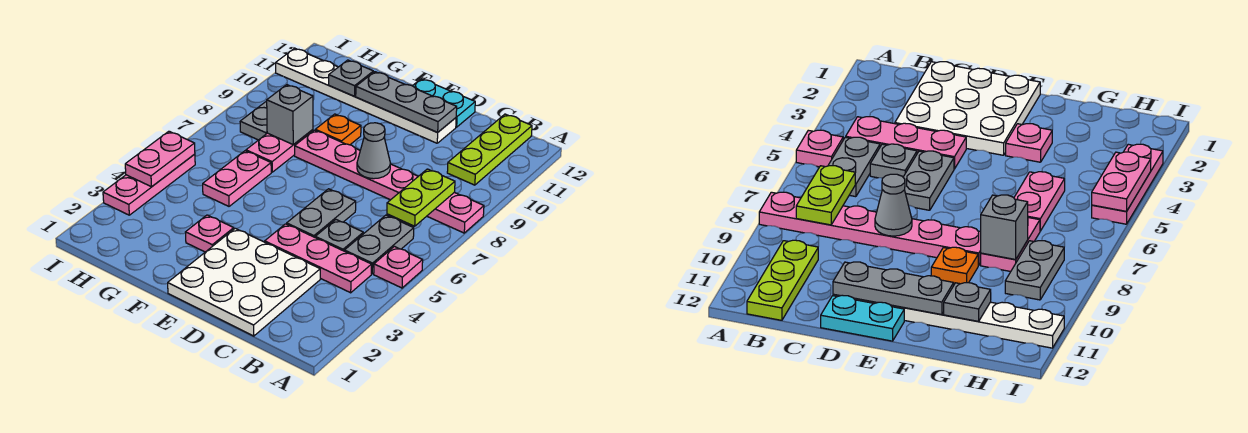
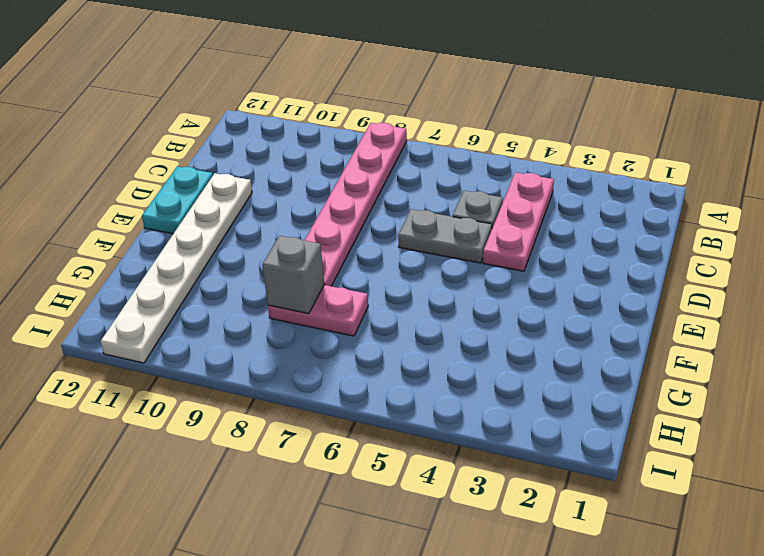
none -> pink 1x1 plate [374,246,423,288]
none -> grey 1x2 plate [344,215,414,274]
none -> lime 1x3 plate [447,114,532,185]

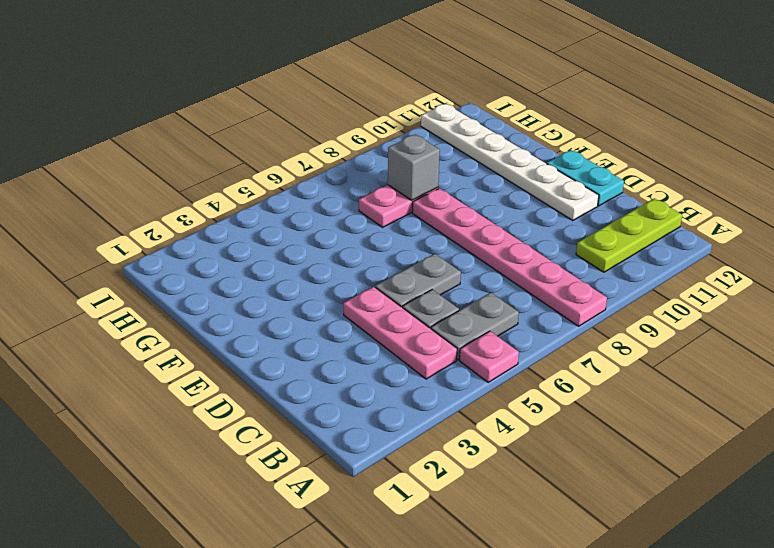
none -> white 3x3 plate [168,228,320,336]
none -> pink 1x1 plate [186,215,234,252]
none -> orange 1x1 plate [315,114,361,145]

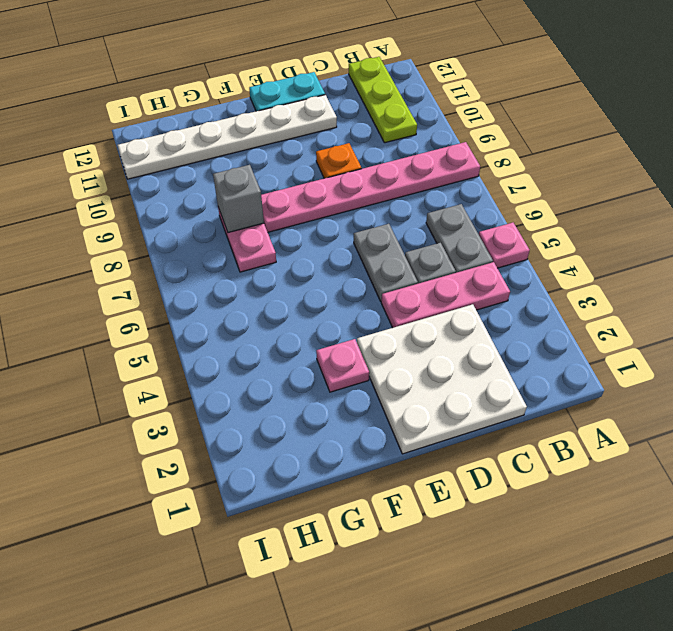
orange 1x1 plate [316,143,361,178] -> orange 1x1 plate moved to [315,114,361,145]
none -> pink 1x2 plate [203,151,271,206]
none -> grey 1x2 plate [240,101,267,140]
none -> pink 1x3 plate [103,154,195,215]

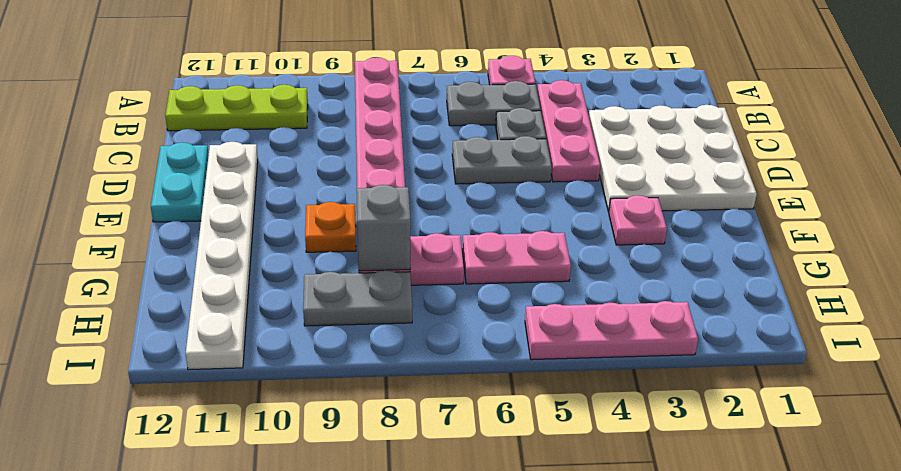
none -> lime 1x2 plate [387,169,455,226]
none -> grey 1x1 cone [357,123,390,179]
none -> grey 1x3 plate [356,72,457,132]

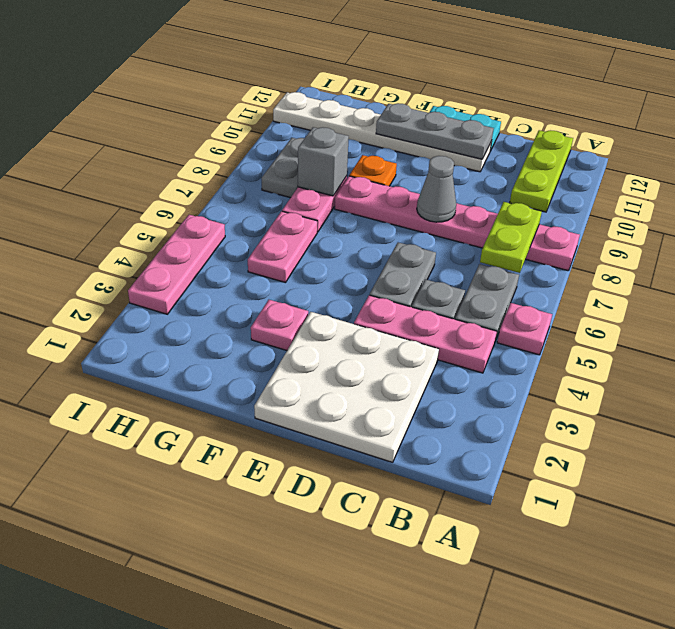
none -> grey 1x1 plate [329,60,373,96]
none -> pink 1x2 plate [125,131,195,187]

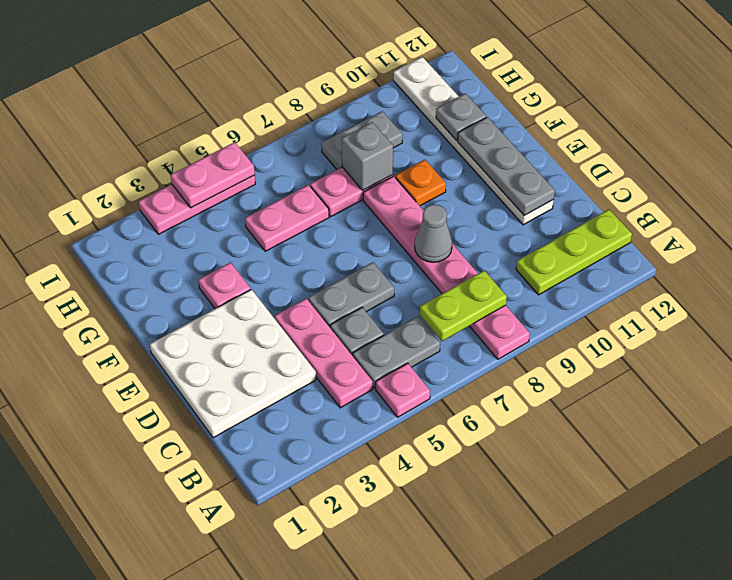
none -> cyan 1x2 plate [413,79,475,127]

